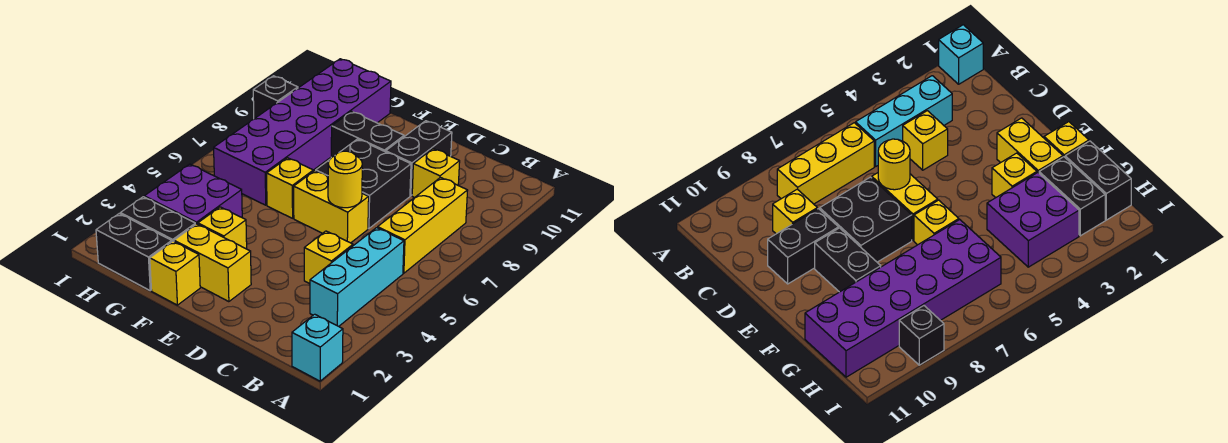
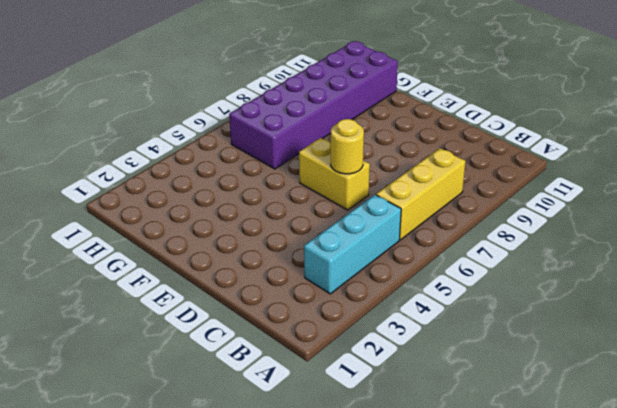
none -> cyan 1x1 brick [292,314,343,381]
none -> yellow 1x1 brick [304,231,353,284]
none -> yellow 1x1 brick [412,149,460,198]

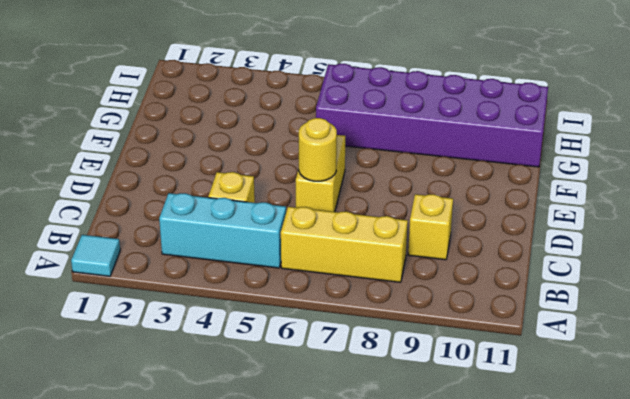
cyan 1x1 tile [71,235,120,276] -> cyan 1x1 brick [292,314,343,381]
none -> black 2x2 brick [316,139,411,229]
none -> black 1x2 brick [386,121,452,196]
none -> yellow 1x2 brick [174,224,251,302]

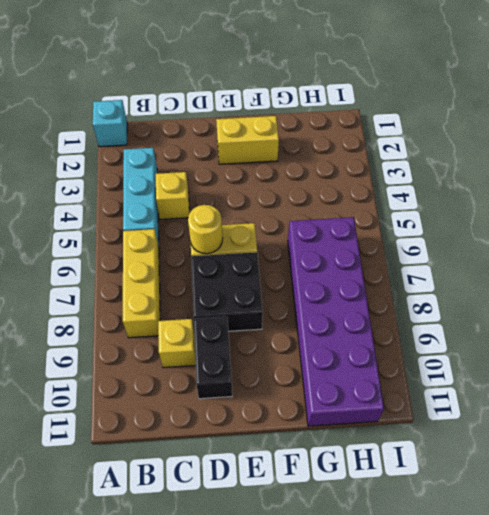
none -> black 1x2 brick [331,111,404,158]
none -> yellow 1x1 brick [150,241,200,305]
none -> yellow 1x1 brick [198,207,247,249]

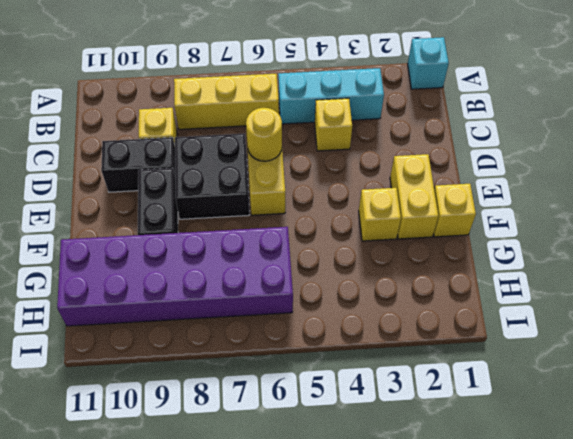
none -> yellow 1x1 brick [267,158,313,218]
none -> black 1x2 brick [96,214,172,290]
none -> black 1x2 brick [120,197,195,241]

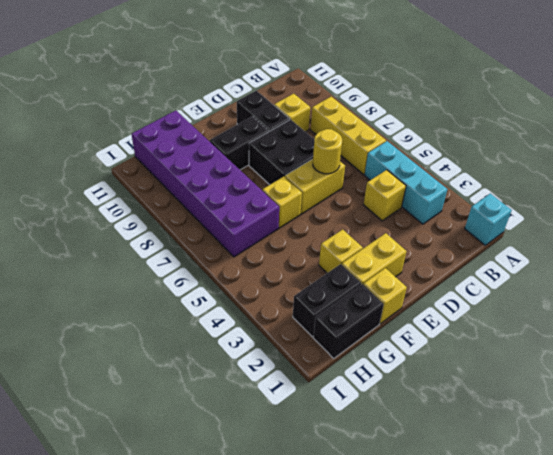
none -> purple 2x2 brick [144,164,242,225]
none -> black 1x1 brick [253,76,298,119]

